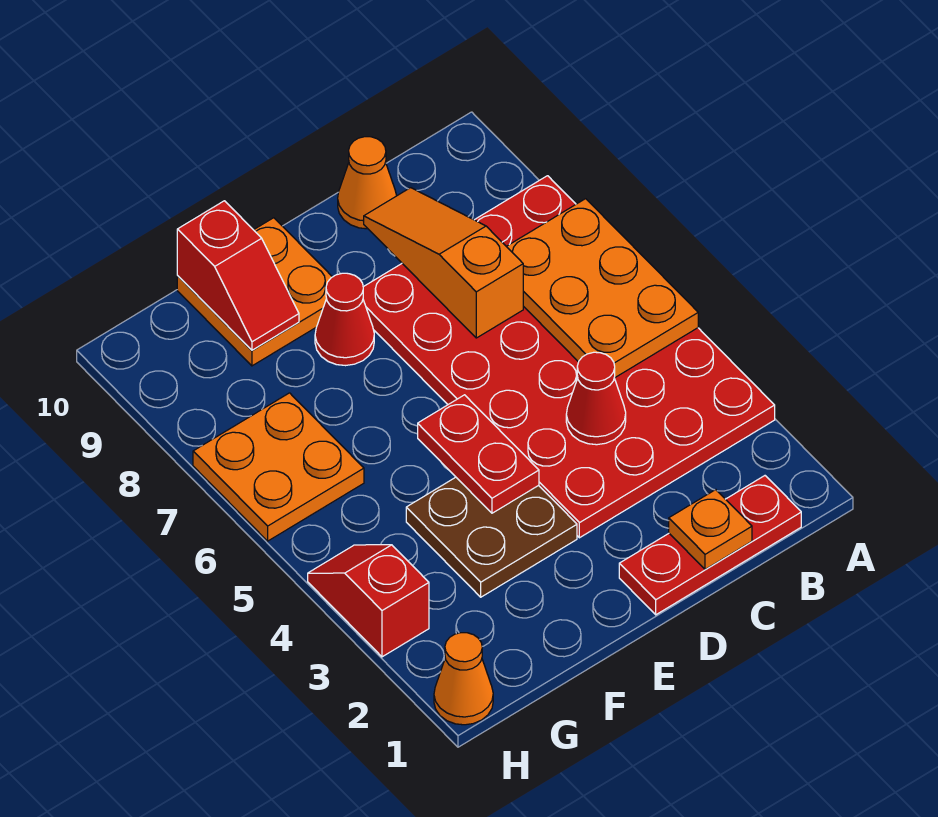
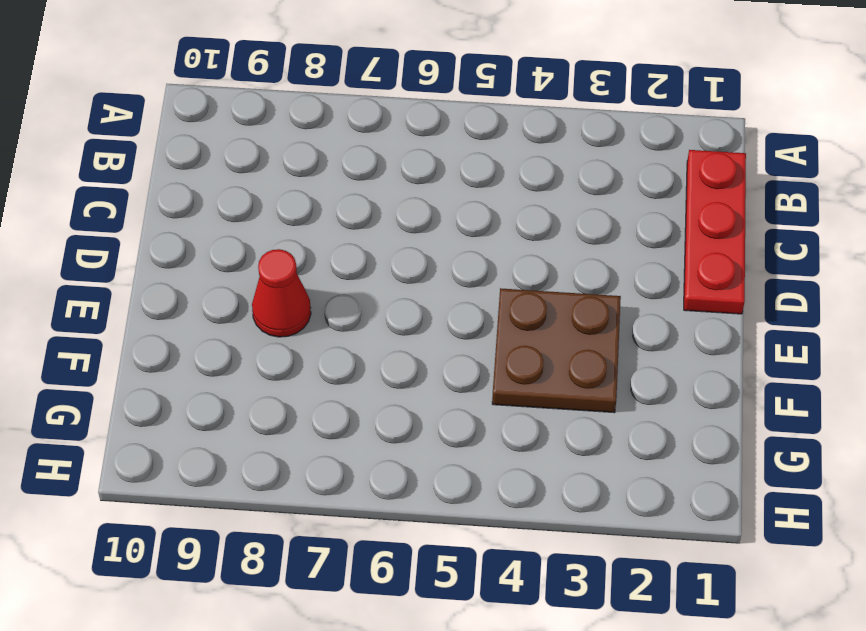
none -> red 4x6 plate [363,176,775,538]
none -> orange 1x1 cone [338,137,397,229]
none -> orange 2x2 plate [177,218,332,366]

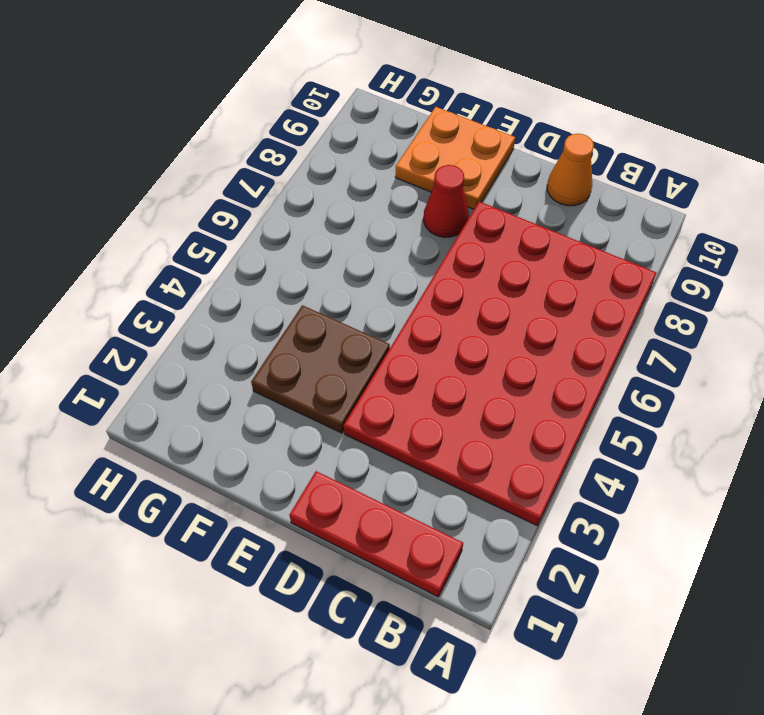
none -> orange 2x2 plate [193,393,364,541]
none -> orange 1x1 cone [434,633,493,725]
none -> red 1x2 slope [308,545,429,657]

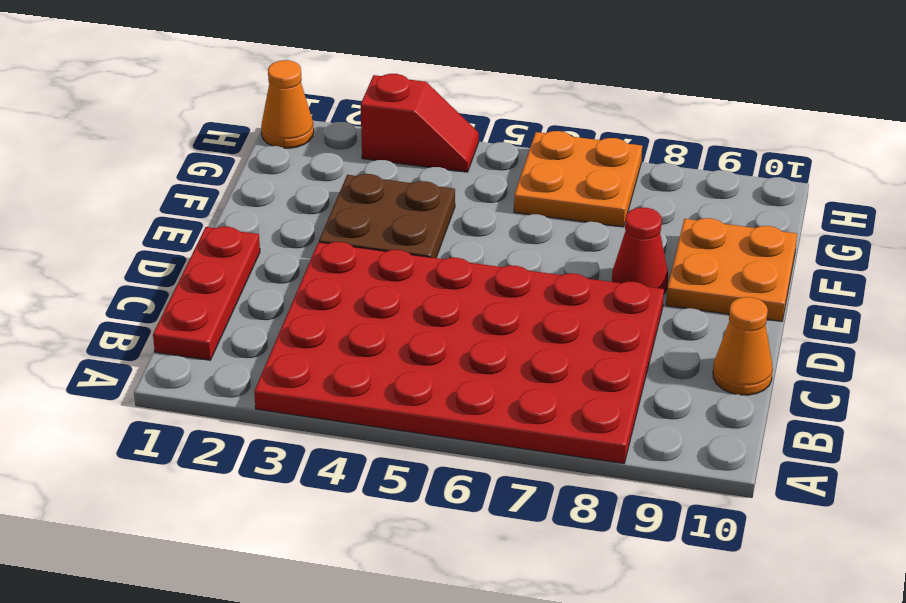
none -> orange 2x3 plate [506,199,698,378]
none -> orange 1x1 plate [669,490,752,569]
none -> red 1x1 cone [566,352,626,445]

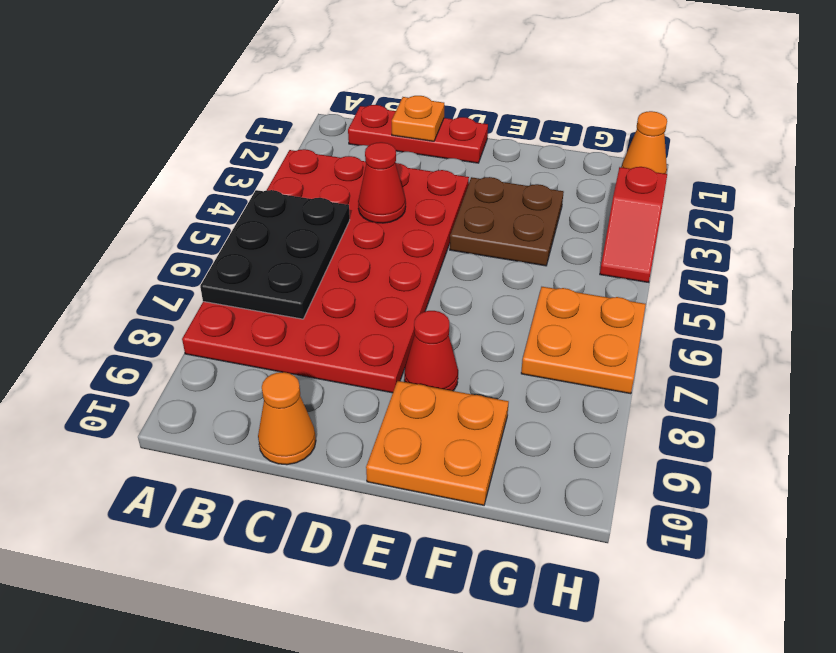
black 2x3 plate [200,190,350,319] -> orange 2x3 plate [506,199,698,378]
none -> orange 1x3 slope [364,188,523,338]
none -> red 1x2 plate [418,395,539,513]
none -> red 1x2 slope [177,201,299,350]

